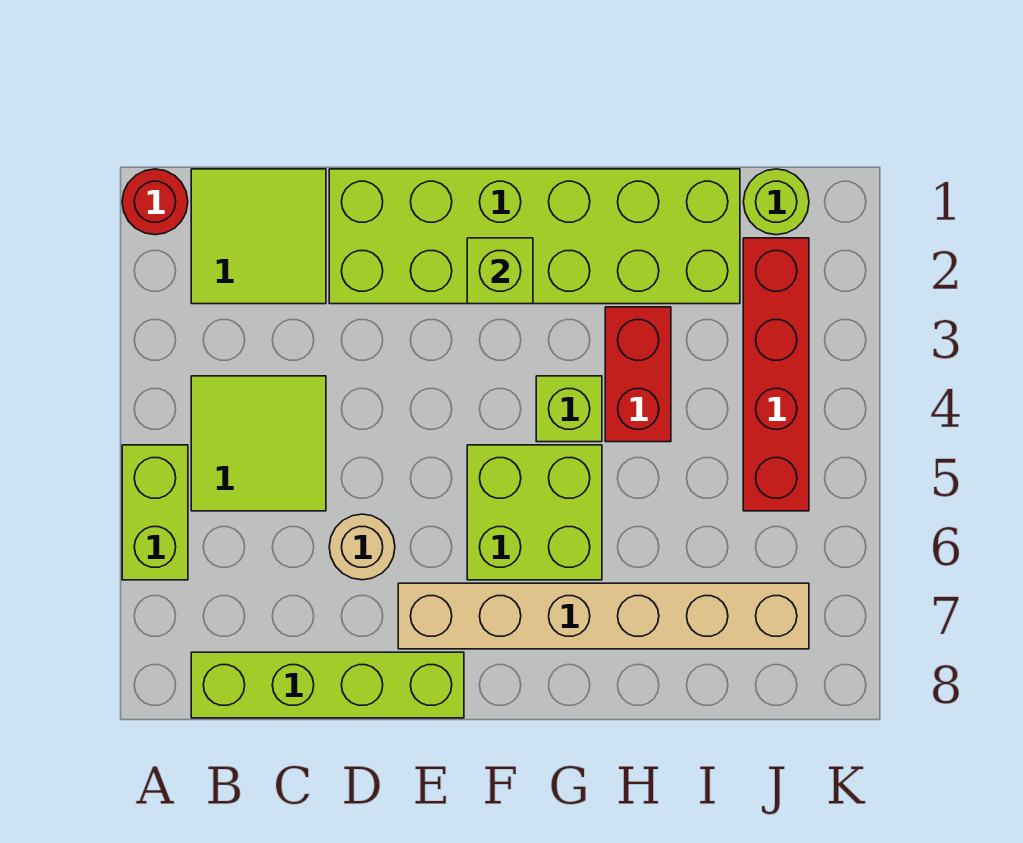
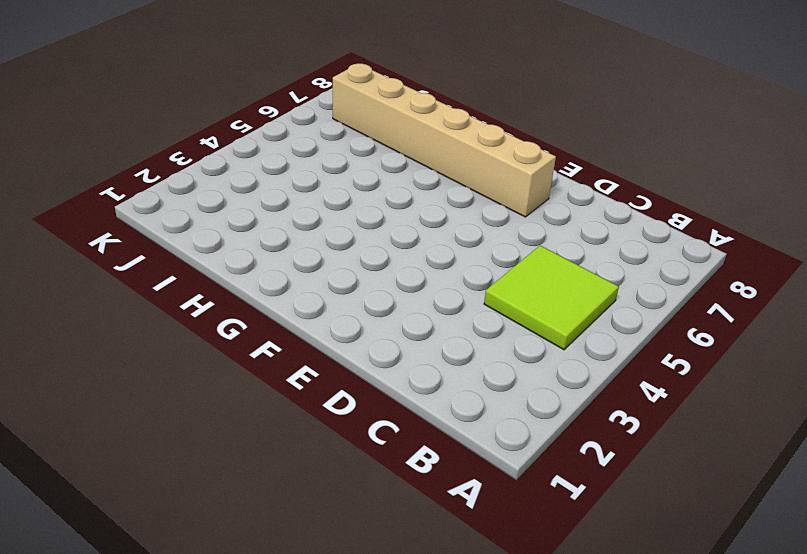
none -> red 1x1 round brick [122,169,188,235]
none -> lime 1x2 brick [122,445,188,580]
none -> lime 2x2 tile [191,169,326,304]

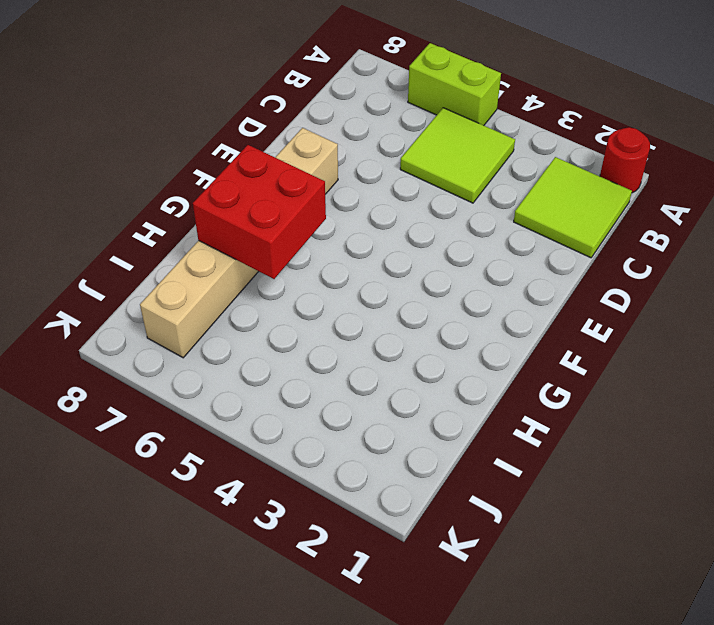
red 2x2 brick [193,145,326,279] -> none
none -> lime 1x4 brick [191,652,464,718]
none -> lime 2x6 brick [329,169,740,304]
none -> tan 1x1 round brick [329,514,395,580]

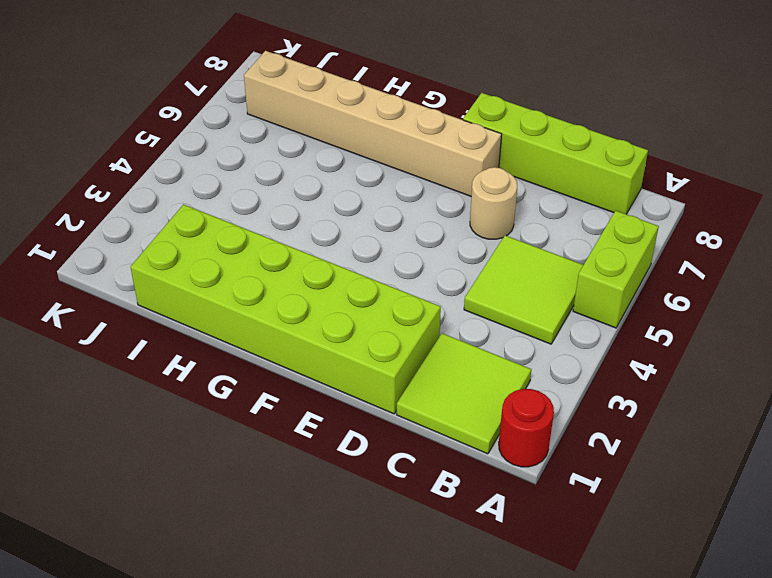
none -> lime 2x2 brick [467,445,602,580]
none -> lime 1x1 brick [536,376,602,442]
none -> red 1x2 brick [605,307,671,442]

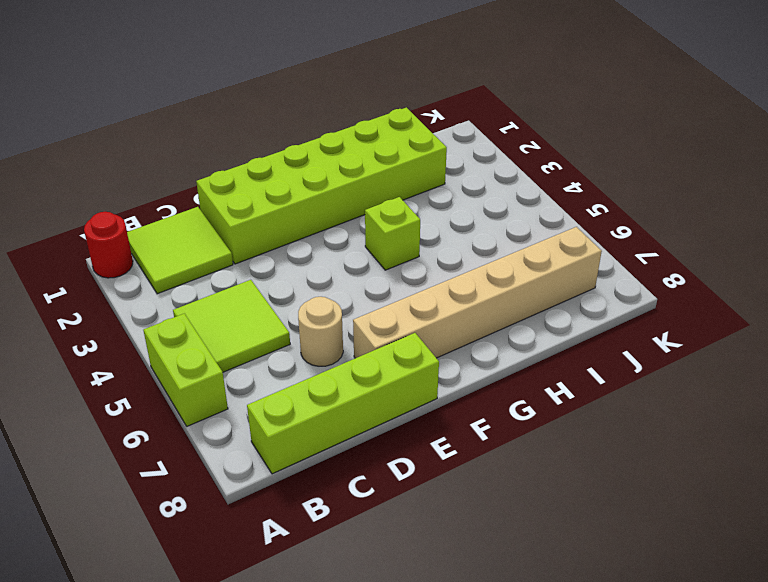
none -> lime 2x2 brick [467,445,602,580]
none -> red 1x2 brick [605,307,671,442]
none -> lime 1x1 round brick [743,169,809,235]

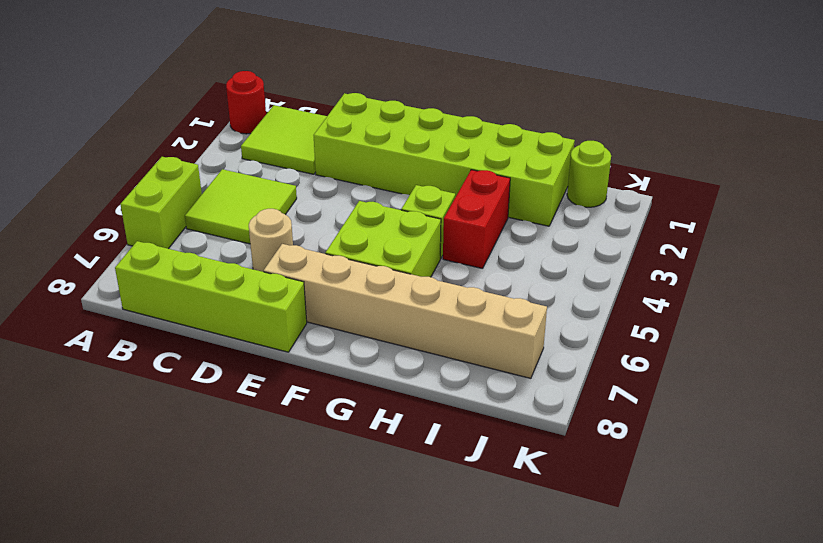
none -> red 1x4 brick [743,238,809,511]
none -> lime 1x1 brick [467,238,533,304]

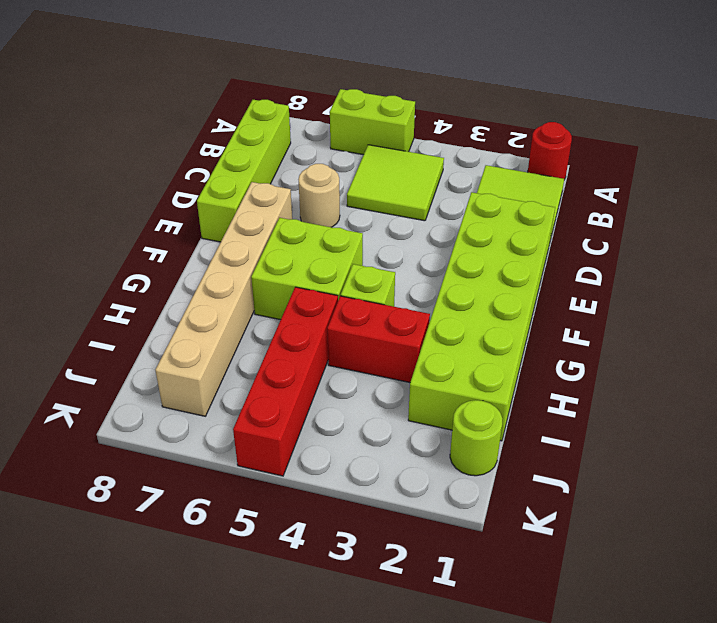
red 1x4 brick [233,287,338,476] -> red 1x4 brick turned to [743,238,809,511]
none -> lime 1x1 brick [467,238,533,304]

